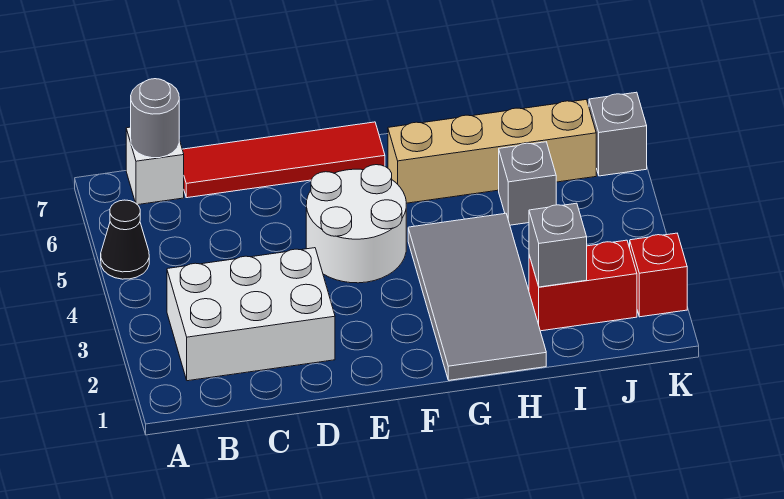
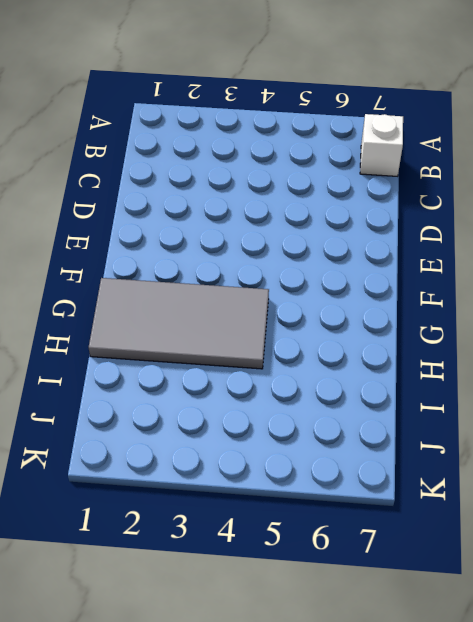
none -> black 1x1 cone [101,200,149,279]
none -> white 2x3 brick [167,248,335,381]
none -> red 1x4 tile [182,122,385,198]

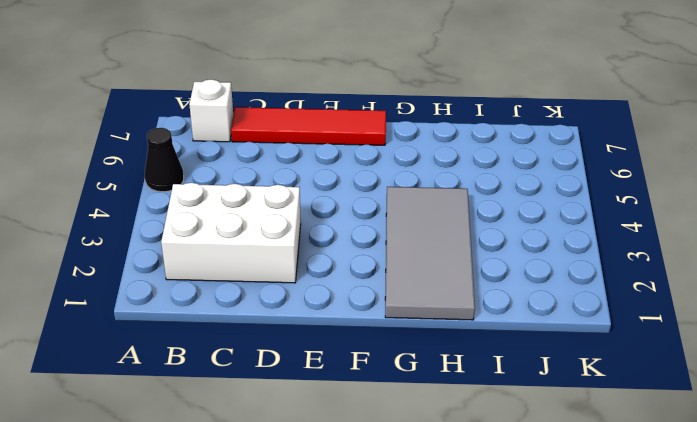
none -> white 2x2 round brick [306,165,406,283]
none -> tan 1x4 brick [388,100,596,203]
none -> red 1x2 brick [529,240,637,331]

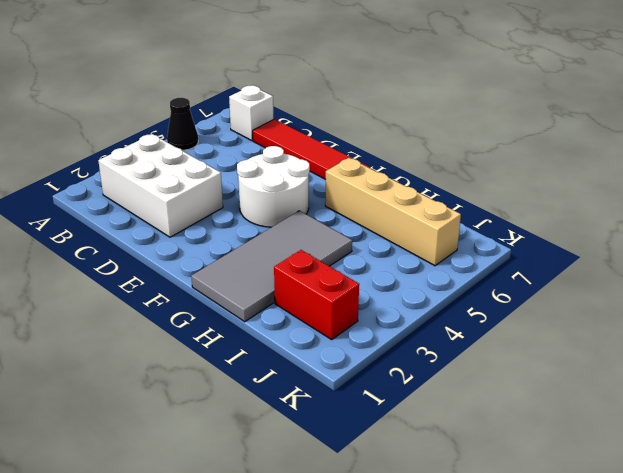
none -> grey 1x1 brick [499,142,556,225]
none -> red 1x1 brick [630,233,687,317]
none -> grey 1x1 brick [589,92,647,176]

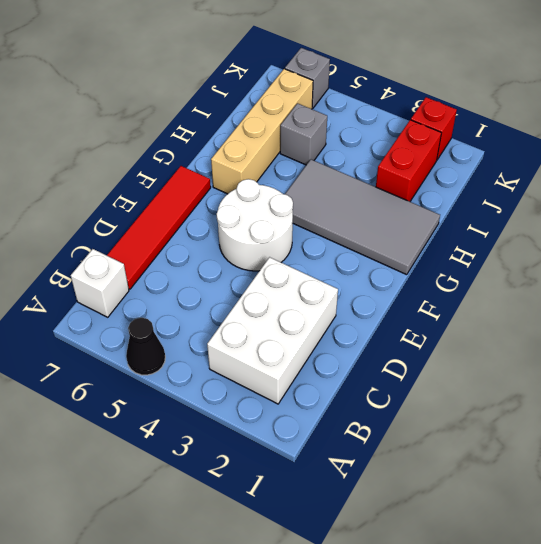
none -> grey 1x1 round brick [131,79,179,158]
none -> grey 1x1 brick [529,203,587,287]

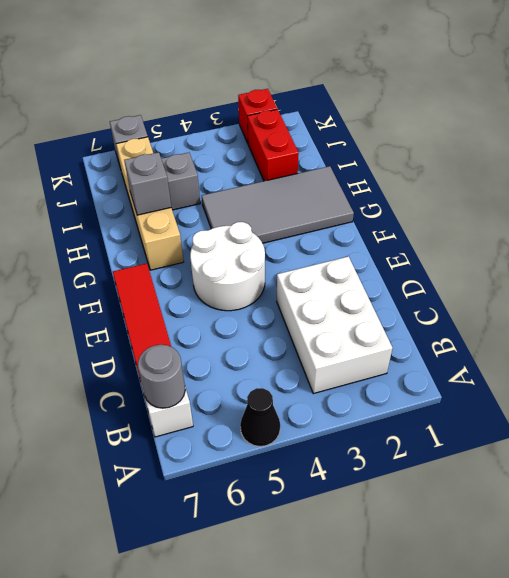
grey 1x1 brick [124,152,171,215] -> grey 1x1 brick moved to [529,203,587,287]

